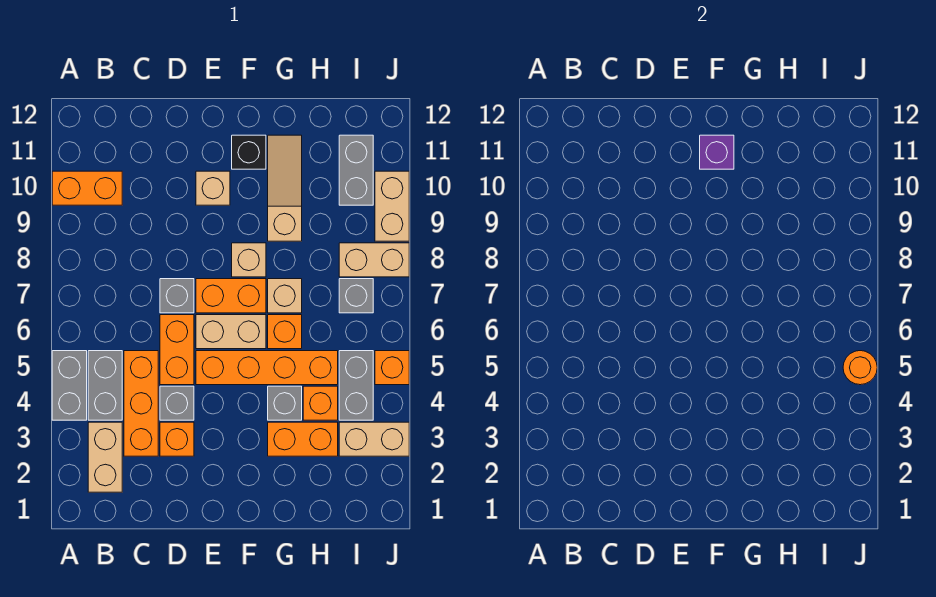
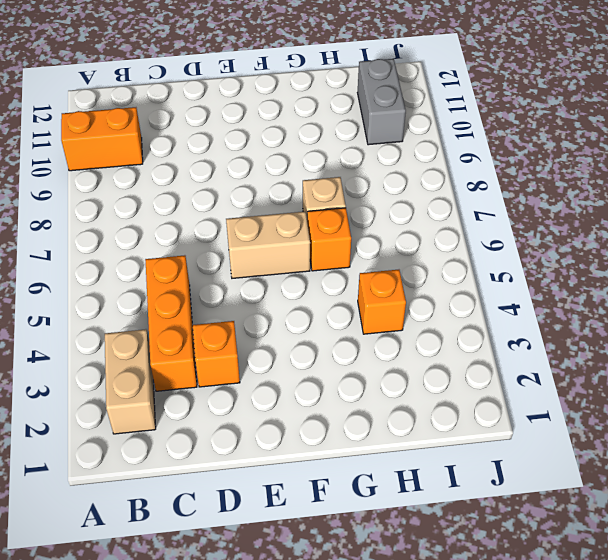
none -> grey 1x2 brick [52,351,87,420]
none -> grey 1x2 brick [88,351,122,420]
none -> grey 1x1 brick [160,386,194,420]
none -> orange 1x2 brick [160,315,194,385]

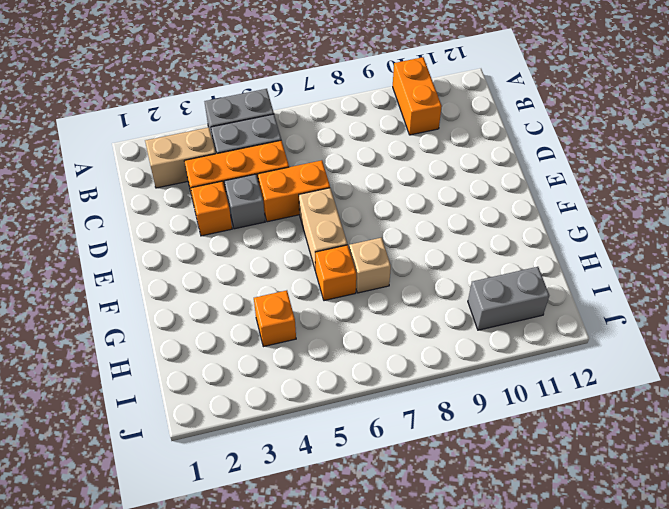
none -> grey 1x1 brick [160,279,194,313]
none -> orange 1x4 brick [196,351,338,385]
none -> orange 1x2 brick [196,279,266,313]
none -> tan 1x1 brick [196,171,230,205]

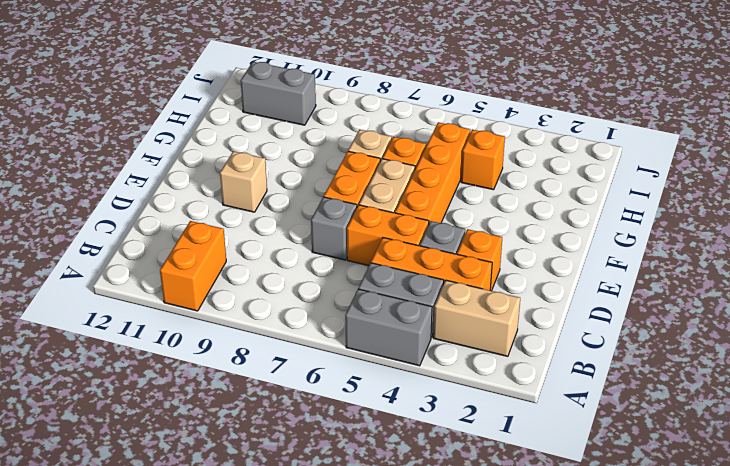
none -> tan 1x1 brick [232,243,266,277]
none -> black 1x1 brick [232,135,266,169]
none -> orange 1x2 brick [268,422,338,456]
none -> grey 1x1 brick [268,386,302,420]

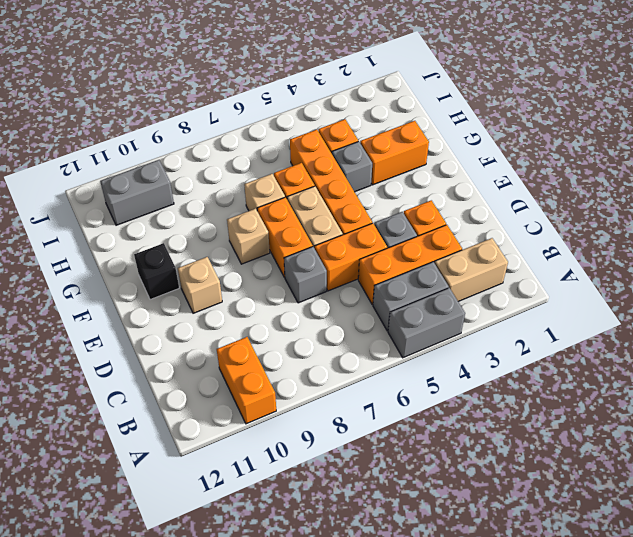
orange 1x2 brick [360,121,429,185] -> orange 1x2 brick turned to [268,422,338,456]
none -> tan 1x3 slope [268,135,302,241]
none -> tan 1x2 brick [339,422,409,456]
none -> grey 1x2 brick [339,351,373,420]
none -> grey 1x1 brick [339,279,373,313]

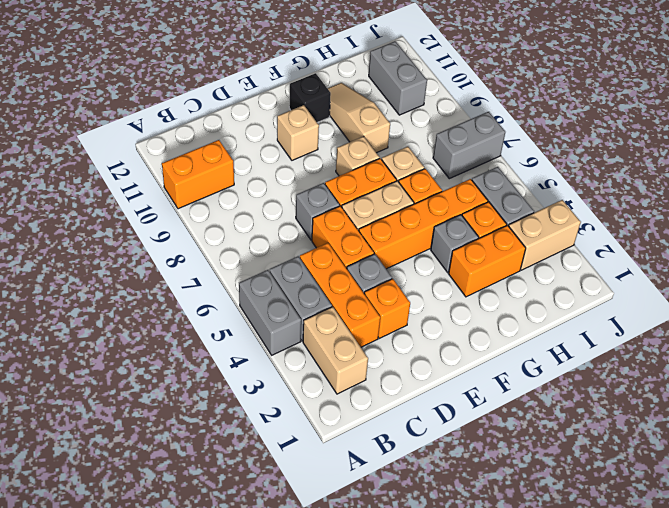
grey 1x2 brick [433,112,505,179] -> grey 1x1 brick [339,279,373,313]
none -> tan 1x2 brick [339,243,409,277]
none -> orange 1x1 brick [375,351,409,385]
none -> tan 1x2 brick [375,171,409,241]
none -> purple 1x1 brick [700,135,734,169]

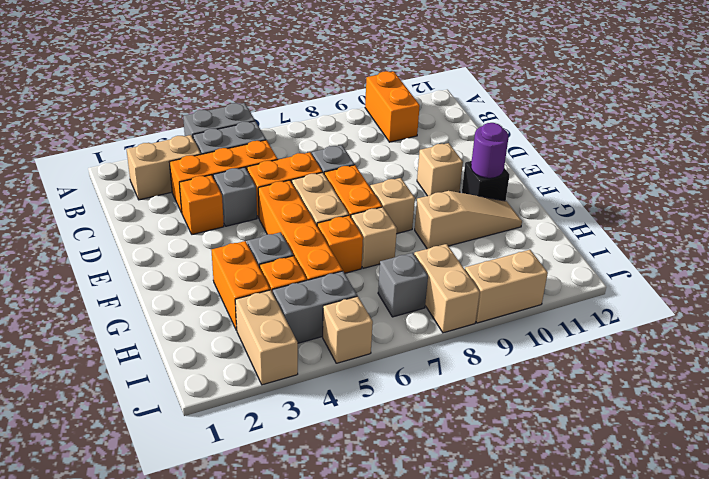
purple 1x1 round brick [471,123,508,178] -> purple 1x1 brick [700,135,734,169]
tan 1x1 brick [323,296,373,363] -> orange 1x1 brick [375,351,409,385]
none -> grey 1x2 brick [339,135,373,205]
none -> orange 1x1 round brick [843,351,877,385]

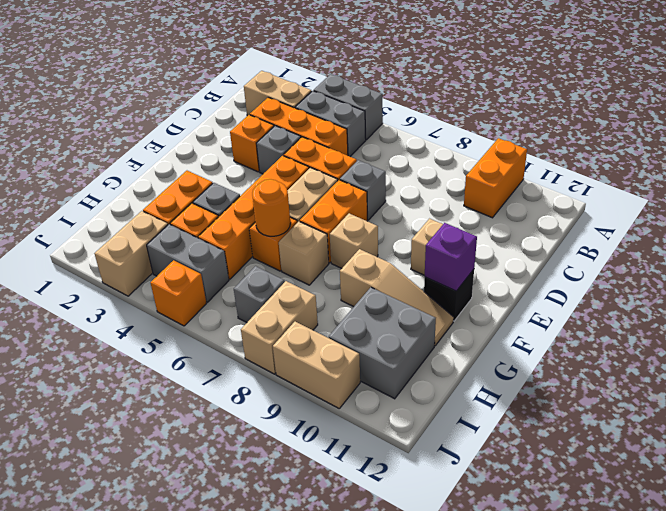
orange 1x1 round brick [252,179,290,236] -> orange 1x1 round brick moved to [843,351,877,385]
grey 2x2 brick [329,287,436,399] -> grey 1x2 brick [339,135,373,205]

